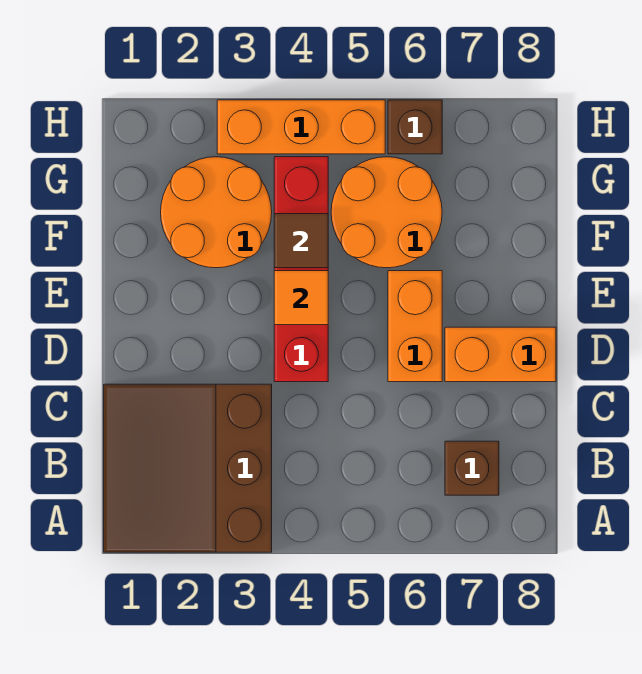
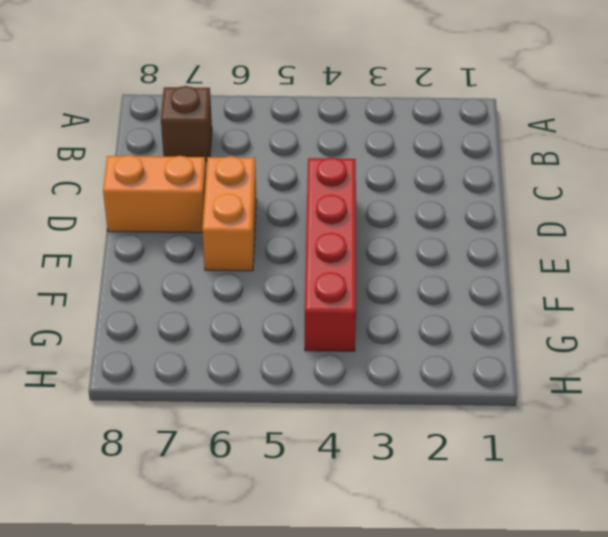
none -> brown 3x3 slope [104,384,272,552]
none -> orange 2x2 round brick [161,157,272,268]

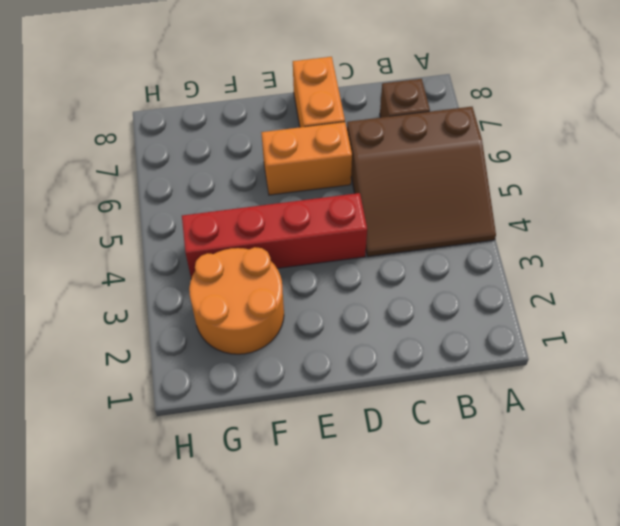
brown 3x3 slope [347,107,496,257] -> brown 3x3 slope moved to [104,384,272,552]
none -> orange 2x2 round brick [331,157,442,268]
none -> orange 1x3 brick [217,100,385,154]

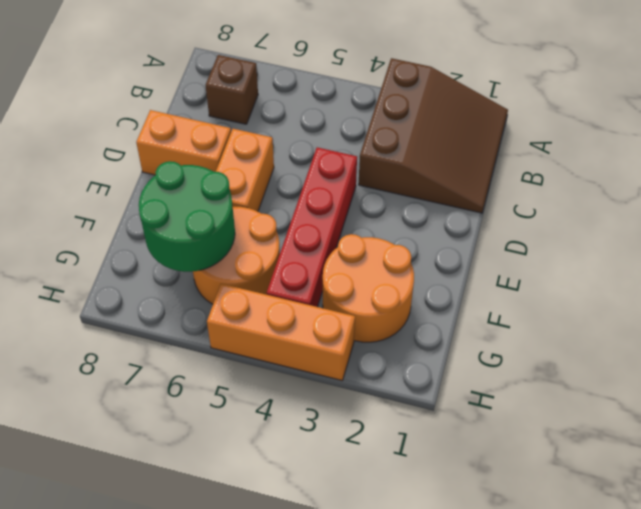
green 2x2 round brick [139,161,235,272] -> none
none -> brown 1x1 brick [388,100,442,154]
none -> orange 1x1 tile [274,271,328,325]

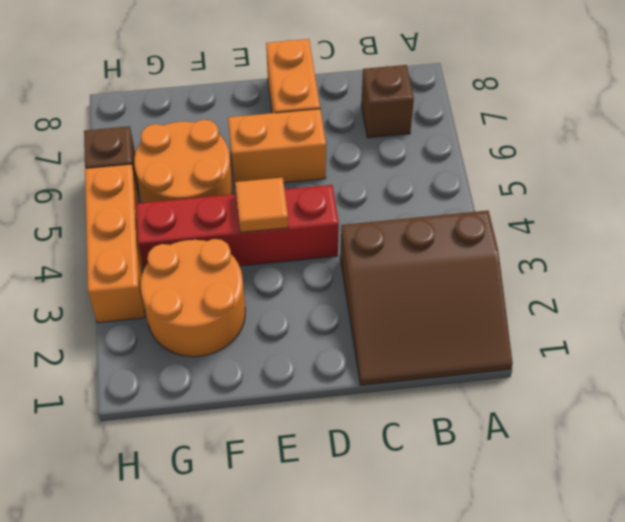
none -> brown 1x1 tile [274,214,328,268]

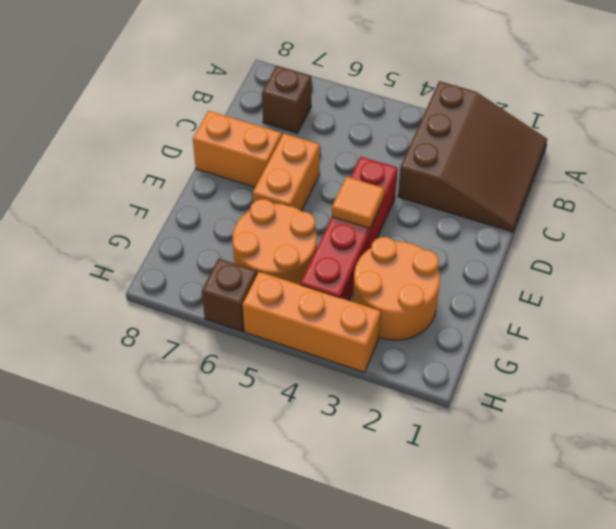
none -> brown 1x1 tile [274,214,328,268]

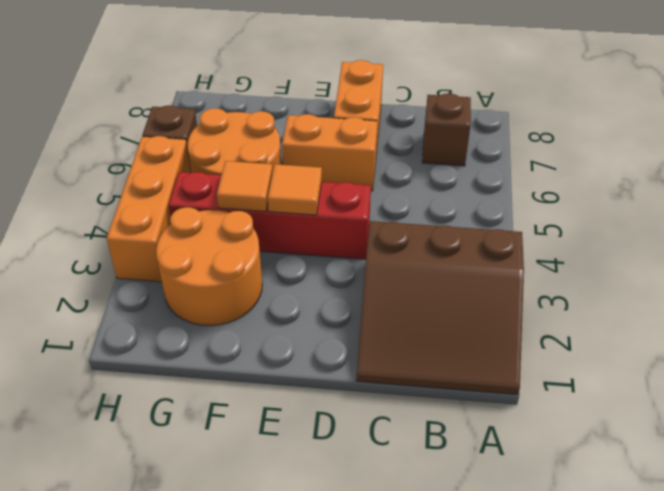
orange 1x1 tile [217,161,273,211] -> brown 1x1 tile [274,214,328,268]

